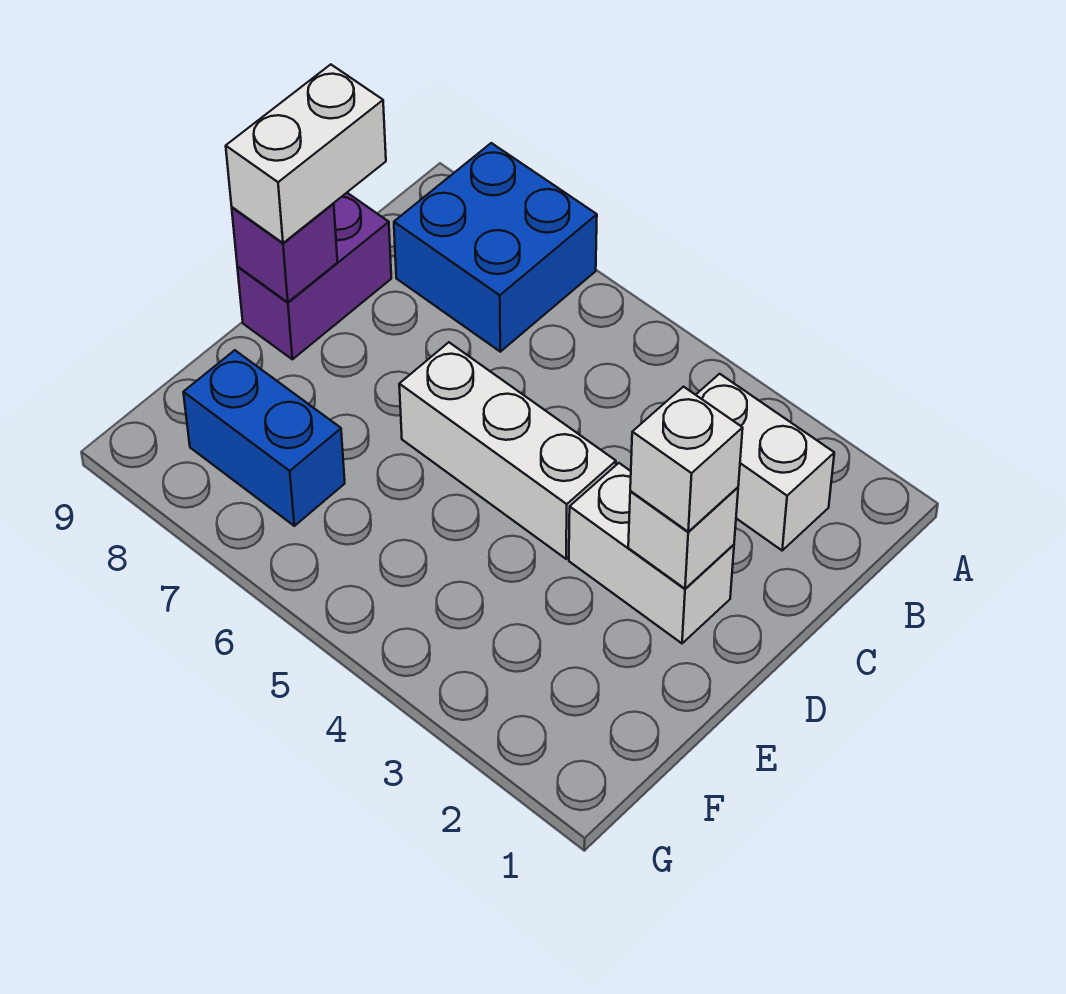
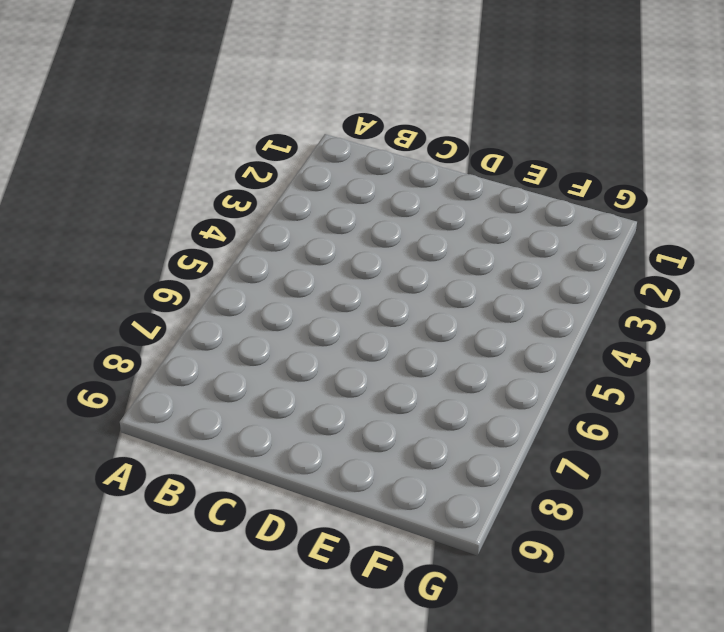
none -> blue 2x2 brick [394,143,597,352]
none -> white 1x2 brick [696,374,834,550]

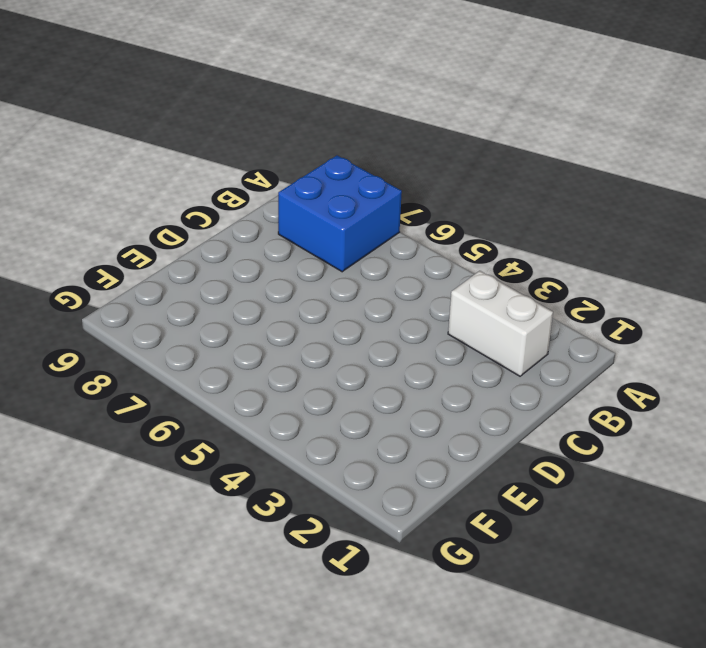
none -> purple 1x2 brick [237,193,391,359]
none -> white 1x2 brick [569,463,734,643]

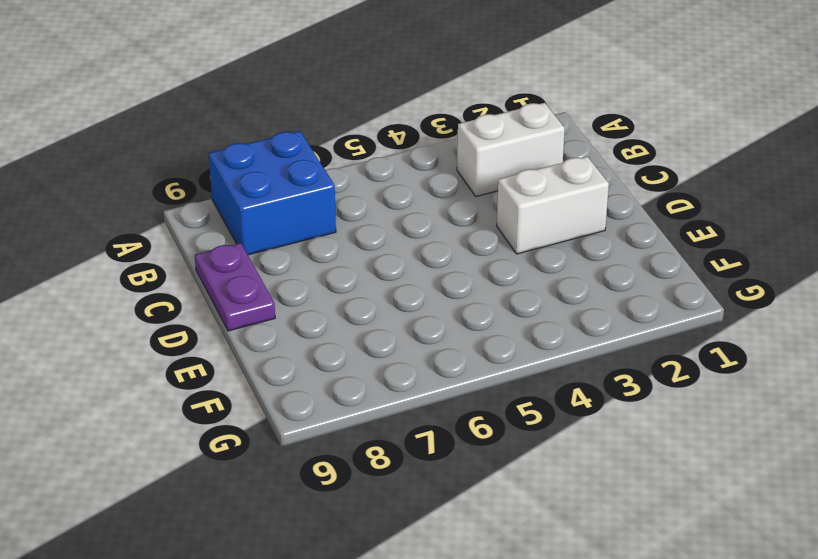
purple 1x2 plate [195,243,275,331] -> purple 1x2 brick [237,193,391,359]
none -> white 1x3 brick [399,342,616,559]
none -> blue 1x2 brick [183,350,345,526]

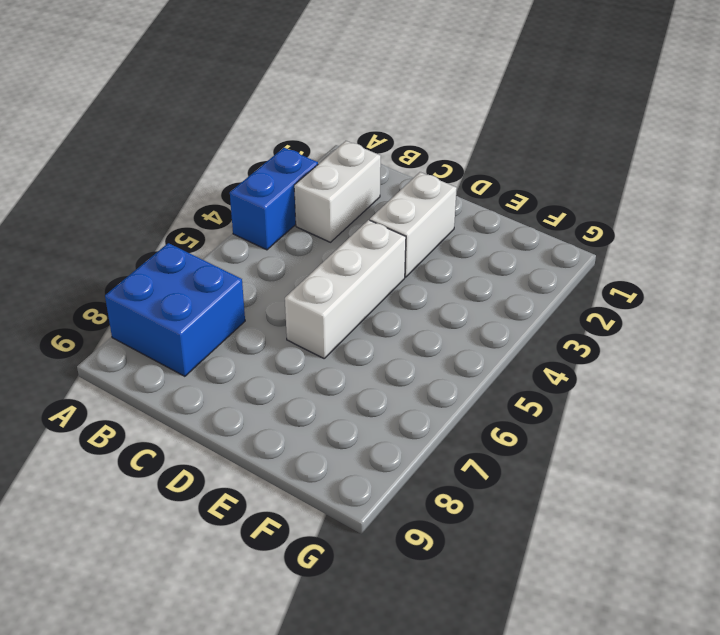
blue 1x2 brick [230,148,318,250] -> blue 1x2 brick moved to [183,350,345,526]
none -> purple 1x2 brick [237,193,391,359]
none -> white 1x1 brick [628,487,738,589]

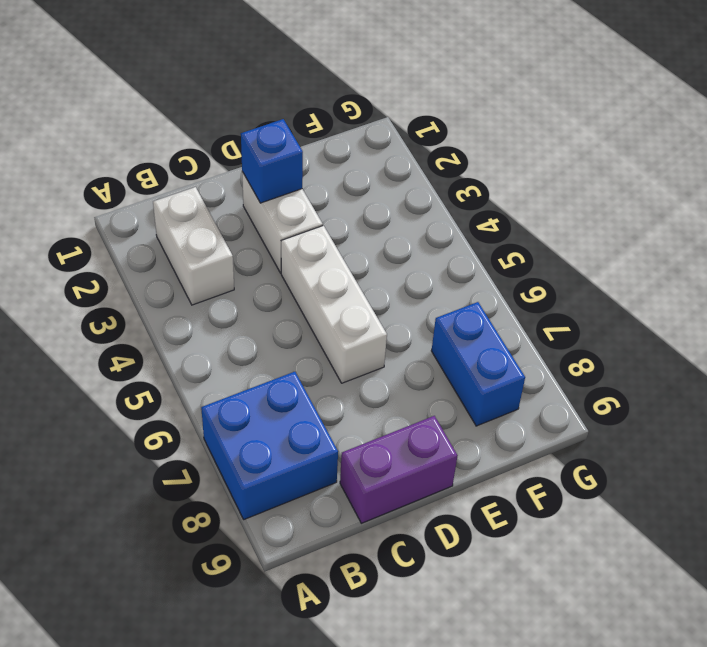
blue 1x1 brick [241,119,303,203] -> white 1x1 brick [628,487,738,589]
none -> purple 1x1 brick [232,203,338,302]
none -> white 1x2 brick [226,65,386,243]

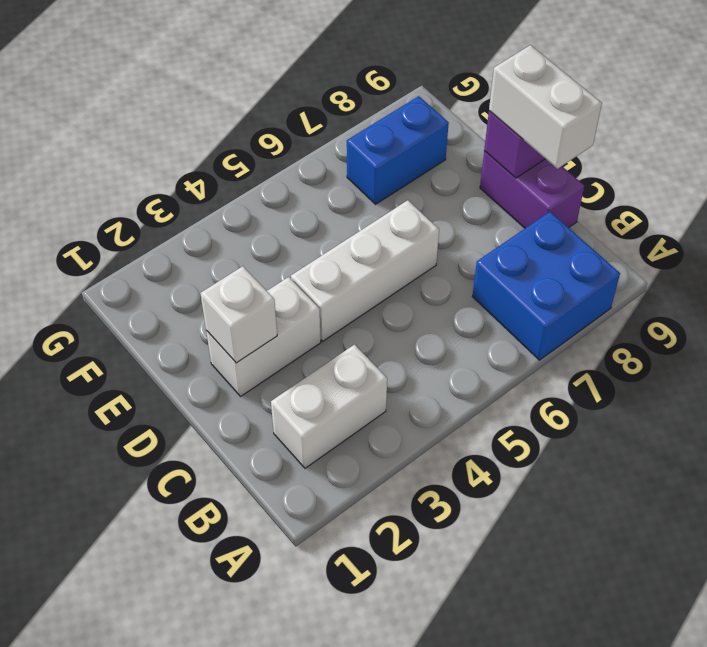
none -> white 1x1 brick [630,387,743,532]

